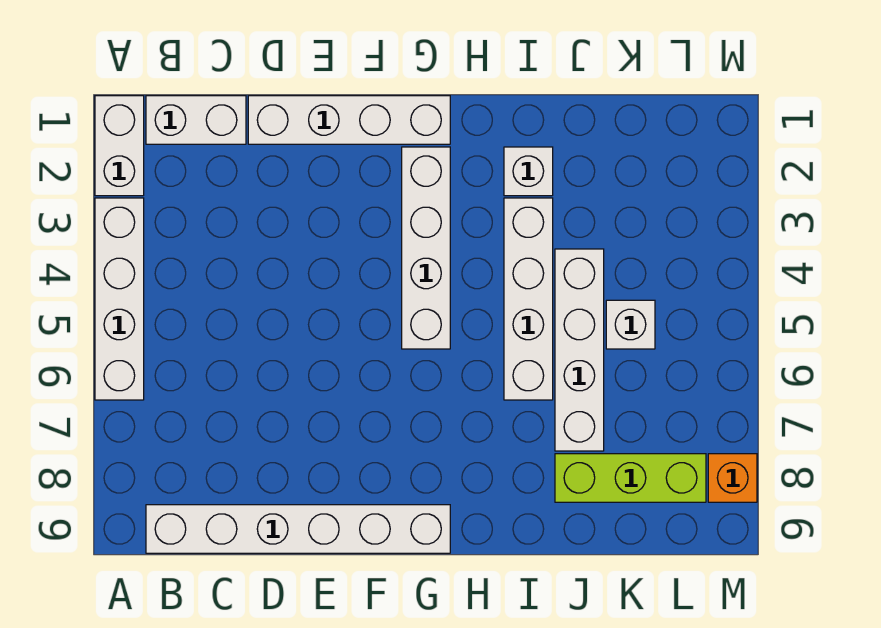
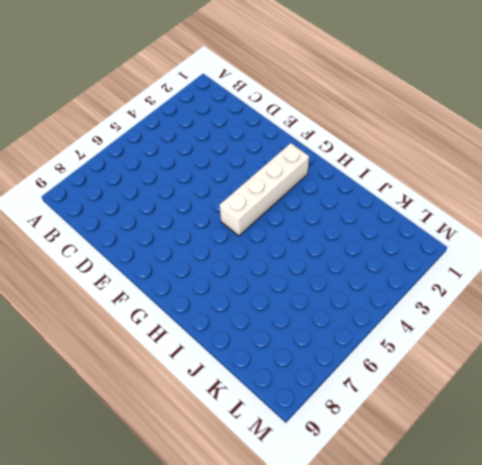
none -> white 1x2 brick [95,96,144,196]
none -> white 1x4 brick [95,198,144,400]
none -> white 1x2 brick [146,96,246,144]

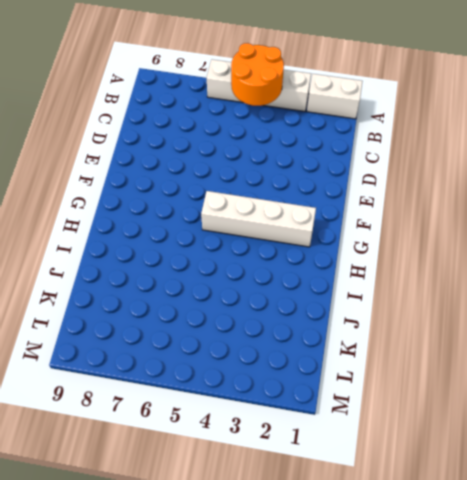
orange 2x2 round brick [231,43,284,106] -> none
none -> white 1x2 brick [146,96,246,144]
none -> white 1x6 brick [146,505,450,553]
none -> white 1x4 brick [248,96,450,144]

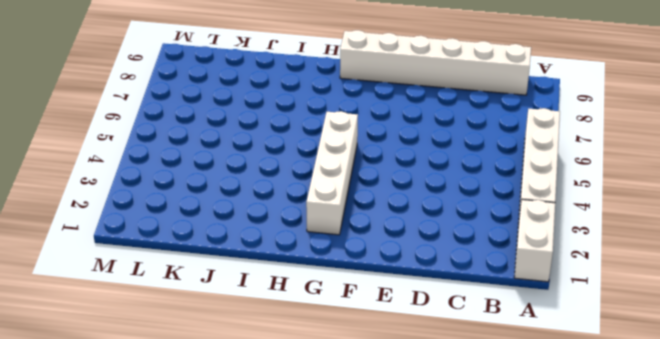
none -> white 1x2 brick [146,96,246,144]
none -> white 1x4 brick [248,96,450,144]
none -> white 1x1 brick [504,147,553,196]

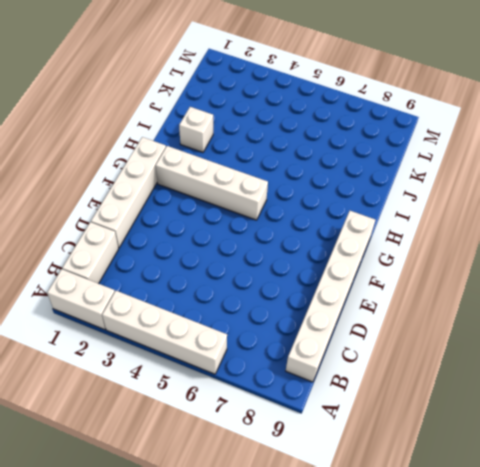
none -> white 1x4 brick [504,198,553,400]
none -> white 1x4 brick [555,249,604,451]
none -> lime 1x3 brick [555,454,706,502]

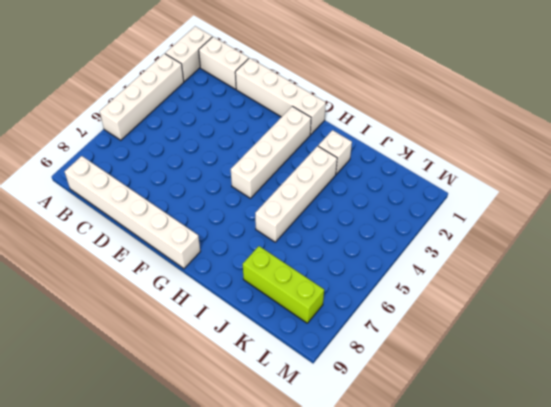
none -> white 1x4 brick [555,249,604,451]
none -> white 1x1 brick [606,300,655,349]
none -> orange 1x1 brick [708,454,757,502]

